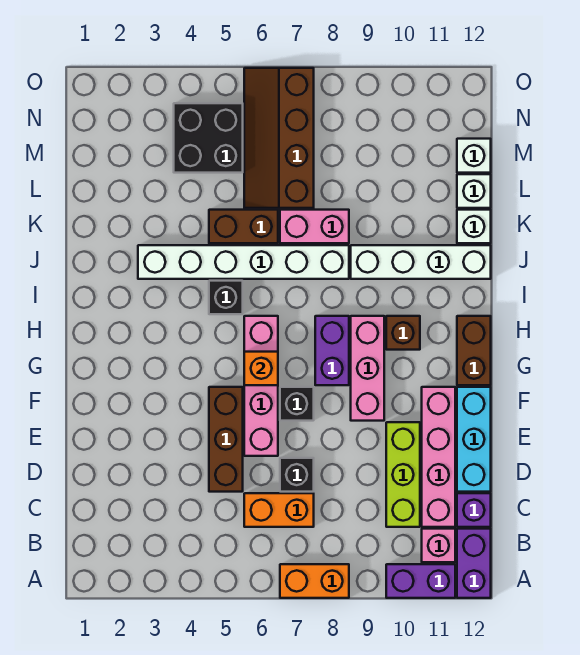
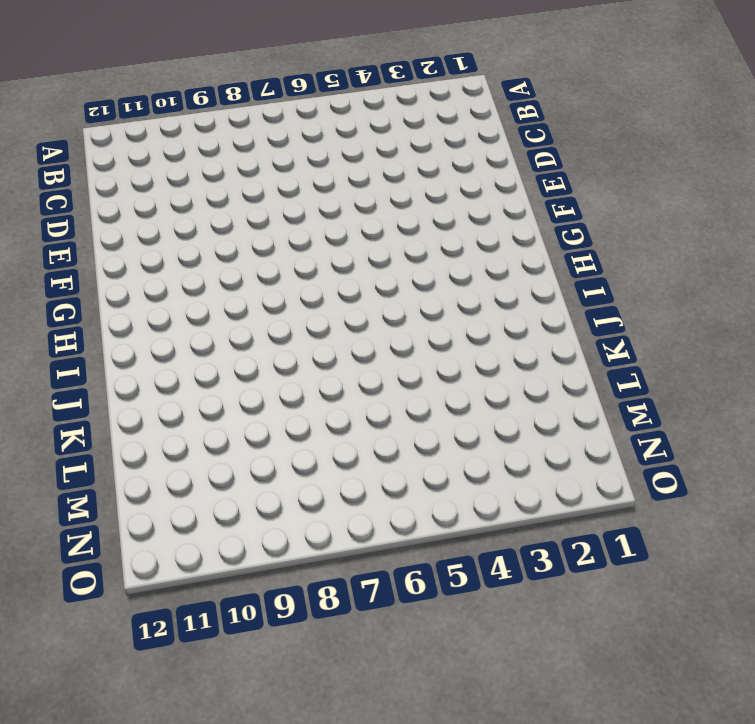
none -> orange 1x2 brick [280,564,349,598]
none -> purple 1x2 brick [386,564,455,598]
none -> purple 1x2 brick [457,529,491,598]

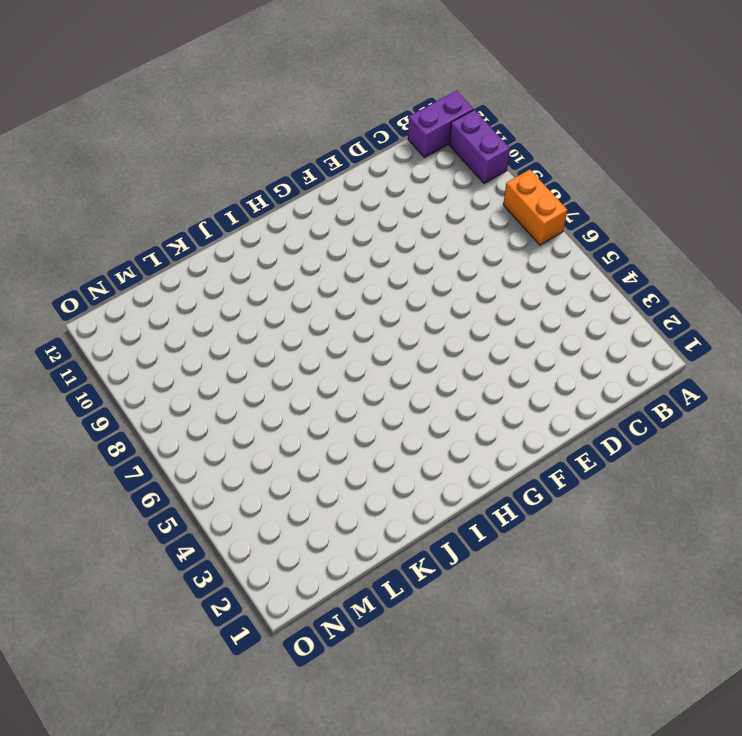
none -> pink 1x1 brick [422,529,455,562]
none -> orange 1x2 brick [244,493,314,527]
none -> lime 1x3 brick [386,422,420,527]

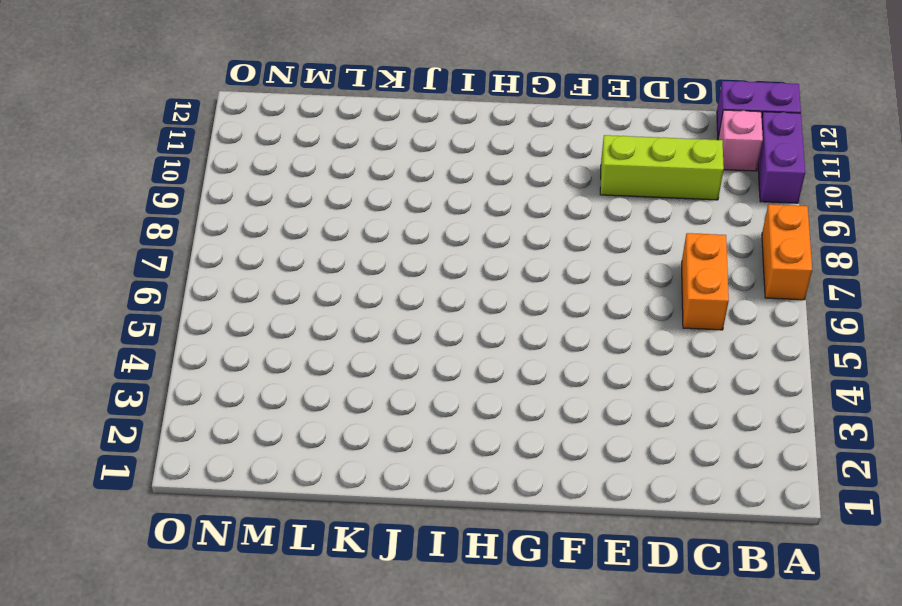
none -> pink 1x4 brick [422,387,455,527]
none -> purple 1x1 brick [457,493,491,527]
none -> brown 1x3 brick [209,387,243,492]

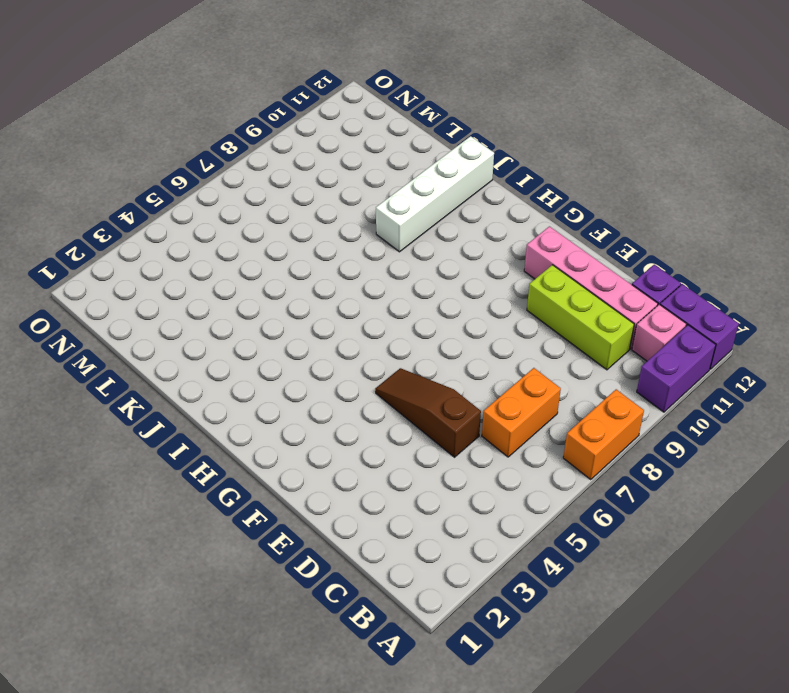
brown 1x3 slope [375,368,481,457] -> brown 1x3 brick [209,387,243,492]
none -> black 1x1 brick [280,458,314,492]
none -> cyan 1x3 brick [457,387,491,492]
none -> pink 1x4 brick [244,316,278,456]

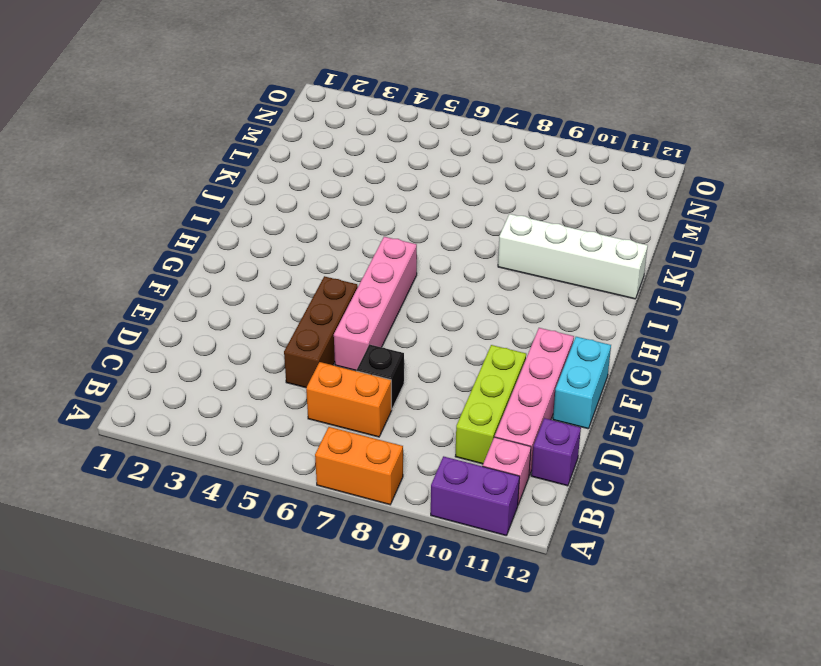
cyan 1x2 brick [553,337,611,429] -> cyan 1x3 brick [457,387,491,492]
none -> purple 1x2 brick [457,529,491,598]
none -> black 1x1 brick [280,387,314,421]
none -> pink 1x3 brick [351,316,384,421]

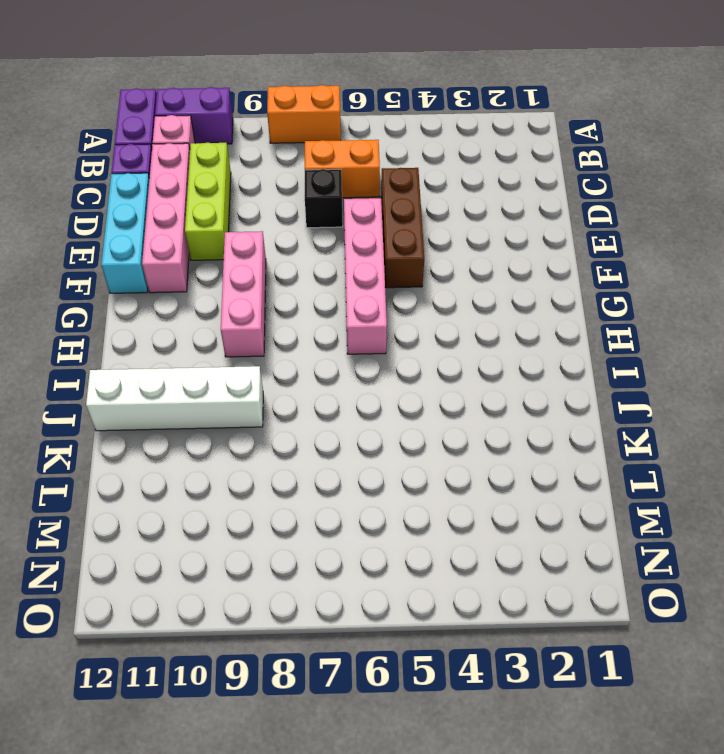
none -> black 1x1 brick [280,387,314,421]
none -> purple 1x2 brick [315,316,349,385]
none -> brown 1x2 brick [457,316,491,385]

